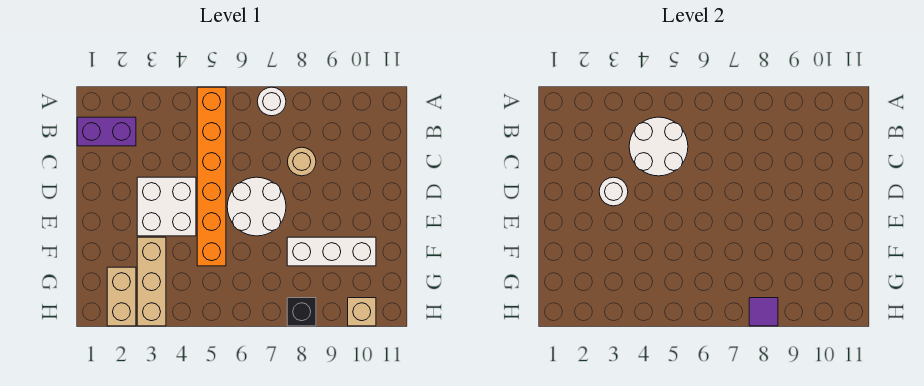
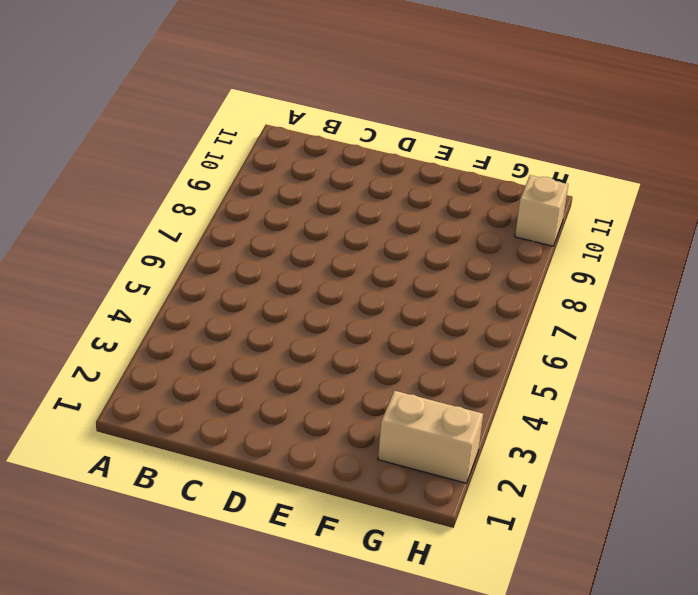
none -> orange 1x6 brick [197,87,226,266]
none -> white 1x1 round brick [257,87,286,116]
none -> purple 1x2 brick [77,117,136,146]

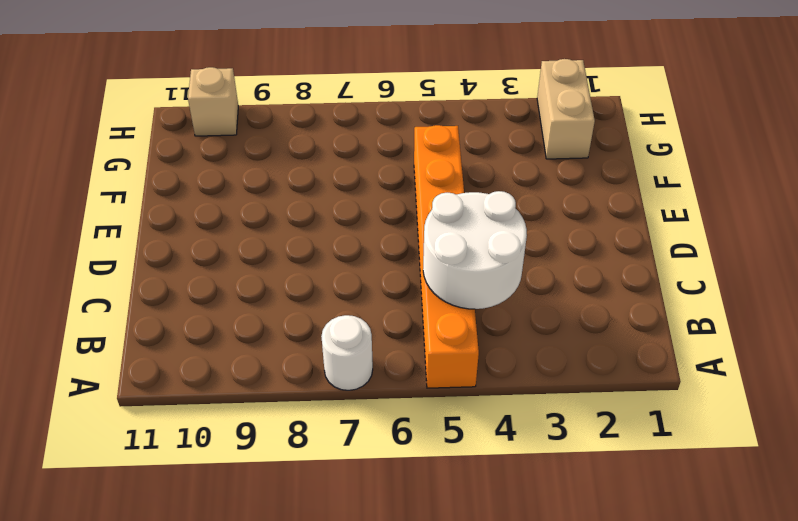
none -> purple 1x2 brick [77,117,136,146]
none -> tan 1x1 round brick [287,147,316,176]
none -> white 2x2 brick [137,177,196,236]

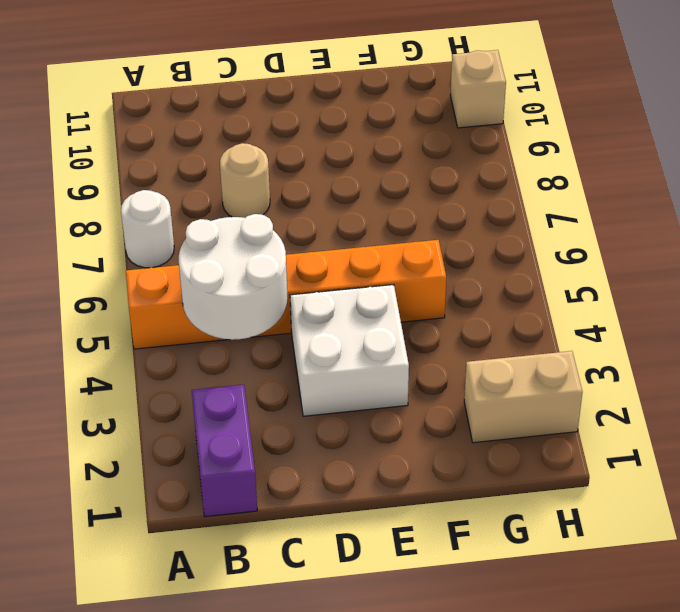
none -> white 2x2 round brick [227,177,286,236]
none -> tan 1x3 brick [137,237,166,326]
none -> white 1x3 brick [287,237,376,266]

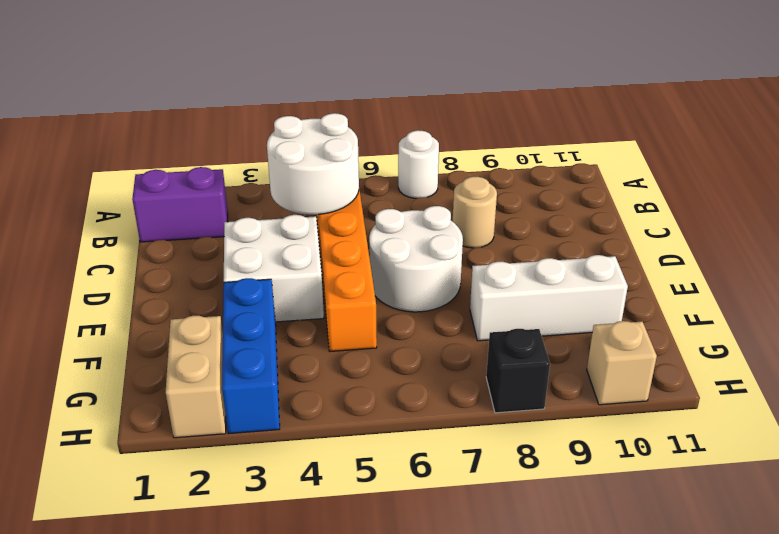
blue 1x3 brick [222,278,280,434] -> tan 1x3 brick [137,237,166,326]
none -> white 1x1 round brick [599,177,628,206]
none -> purple 1x1 tile [749,298,778,326]

